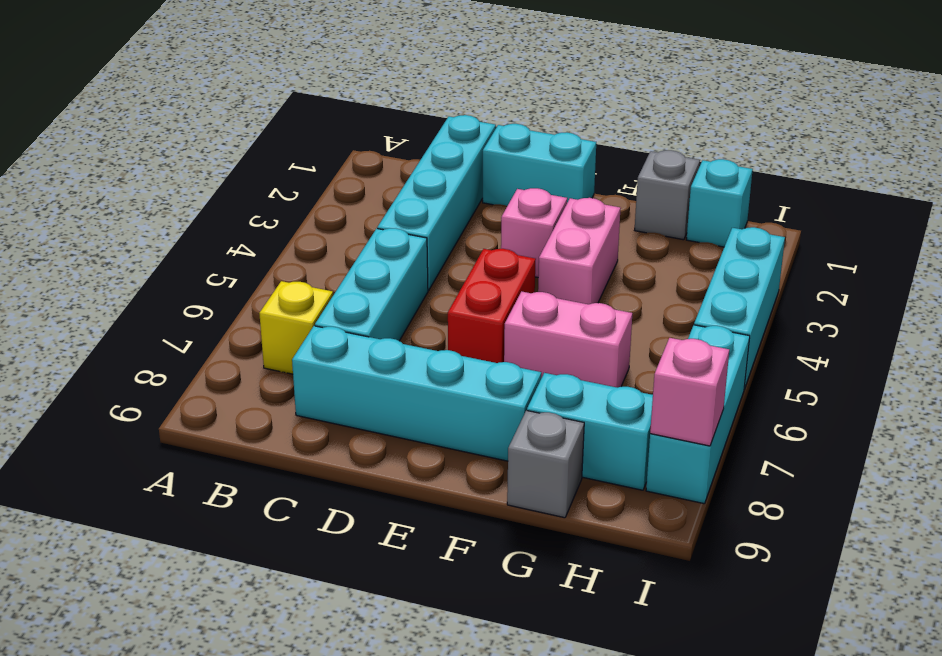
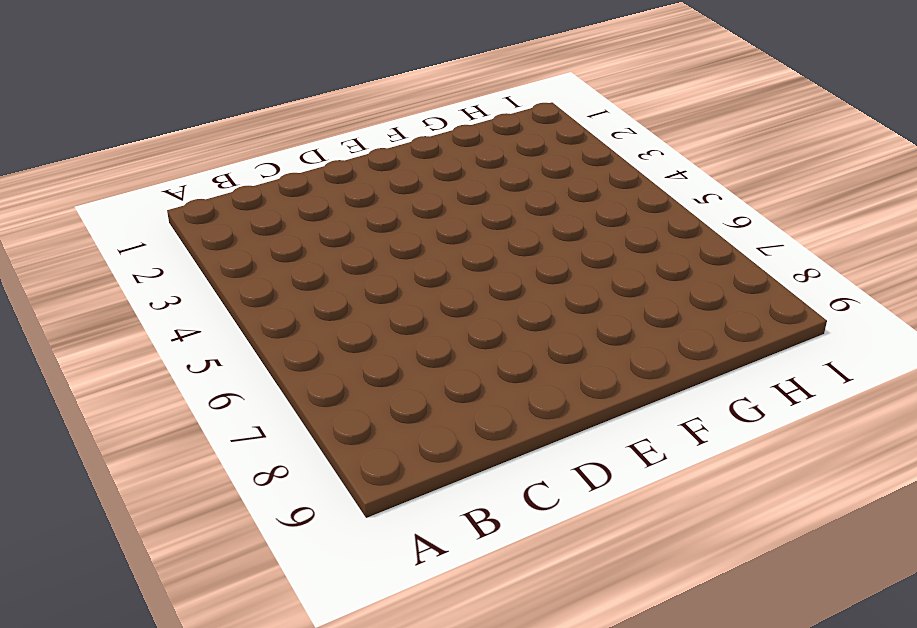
none -> yellow 1x1 brick [259,281,333,374]
none -> cyan 1x4 brick [377,115,496,291]
none -> cyan 1x3 brick [315,228,428,341]

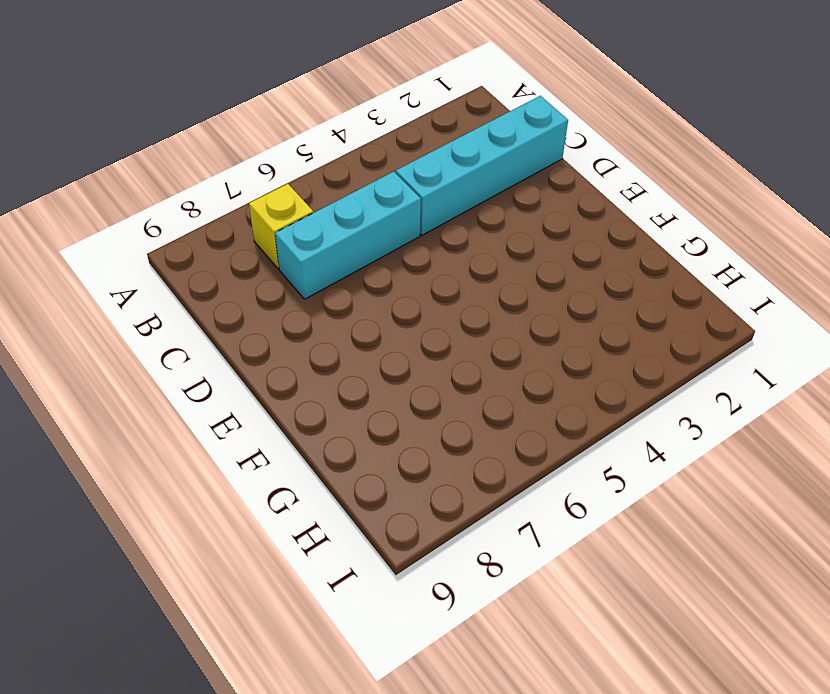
none -> cyan 1x4 brick [292,326,541,461]
none -> cyan 1x2 brick [483,124,596,206]
none -> pink 1x1 brick [501,188,567,277]

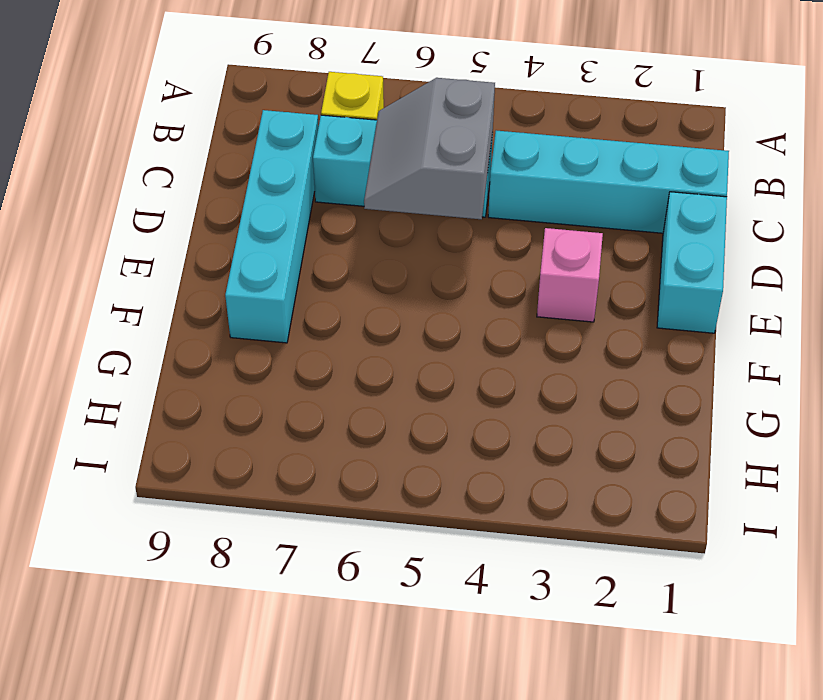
grey 2x2 slope [364,78,495,219] -> none
none -> red 1x2 brick [448,249,536,363]
none -> pink 1x2 brick [538,198,621,304]
none -> pink 1x2 brick [504,291,632,388]

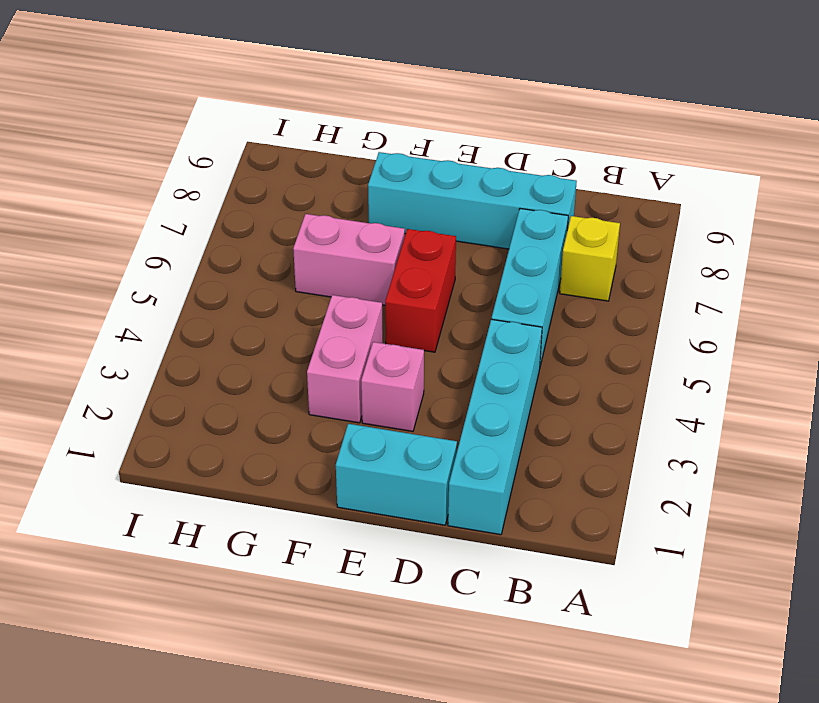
none -> grey 1x1 brick [635,150,700,240]
none -> cyan 1x2 brick [527,373,653,490]
none -> grey 1x1 brick [507,410,584,518]

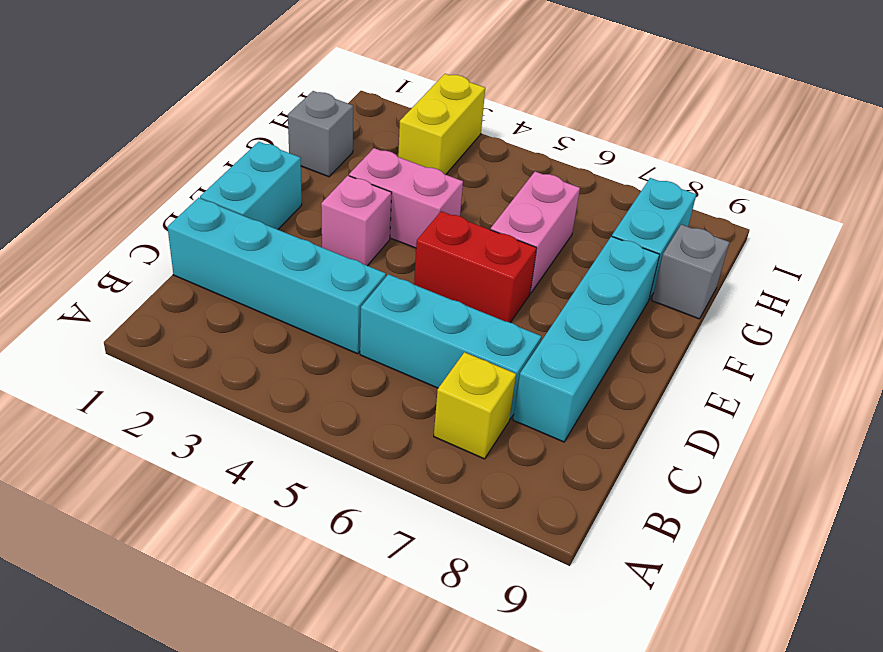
yellow 1x2 brick [398,74,485,175] -> cyan 1x3 brick [694,227,785,389]
none -> cyan 1x1 brick [687,159,753,247]
none -> cyan 1x3 brick [646,325,750,504]
none -> pink 1x1 brick [650,338,729,446]

